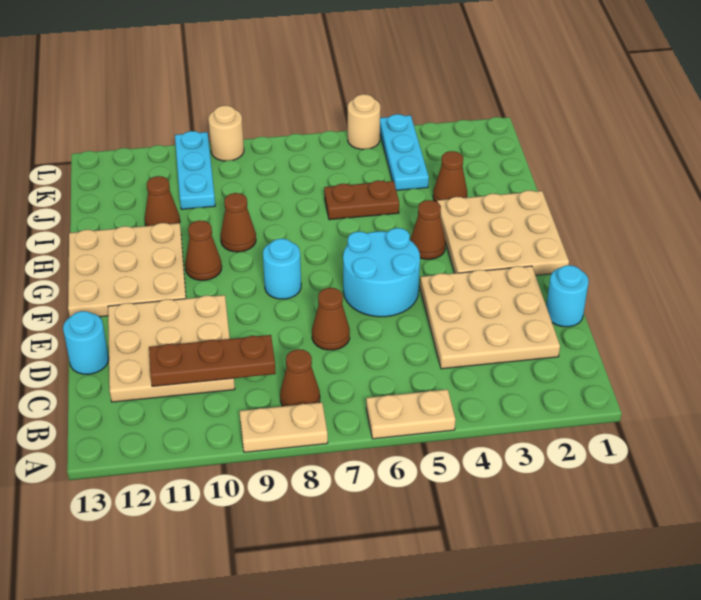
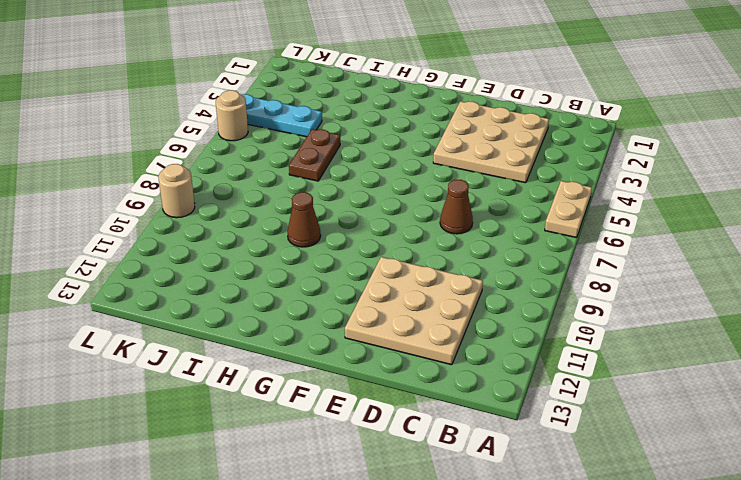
none -> tan 1x2 plate [240,402,328,452]
none -> brown 1x1 cone [280,349,320,406]
none -> cyan 1x1 round brick [546,265,589,327]

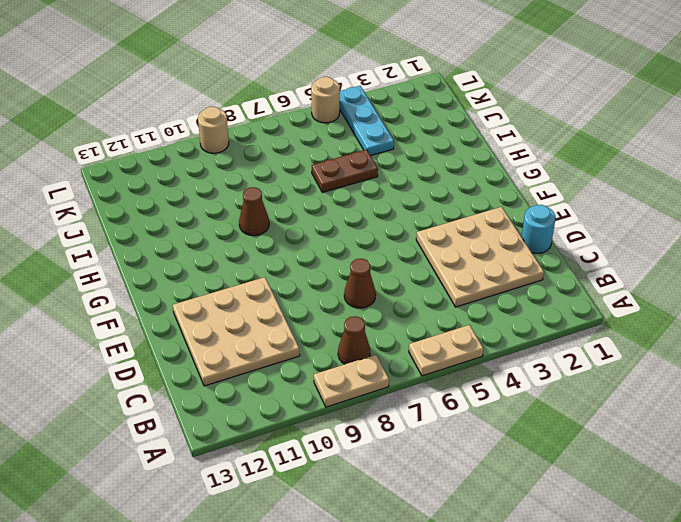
none -> cyan 1x1 round brick [63,311,109,374]
none -> cyan 2x2 round brick [343,228,420,317]
none -> tan 3x3 plate [437,190,569,275]

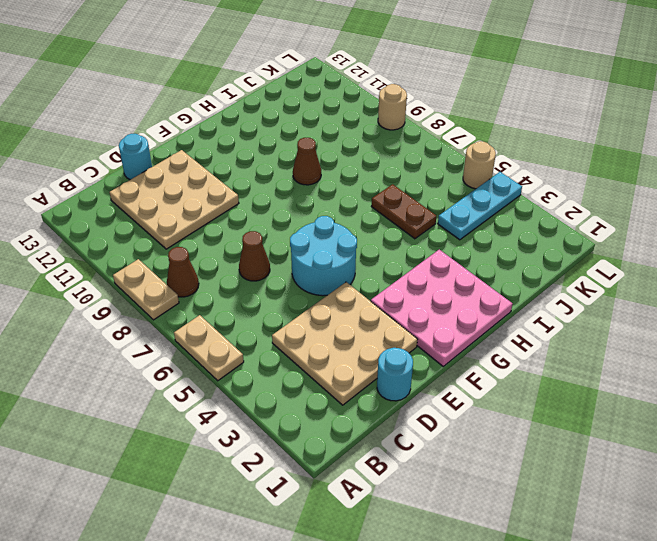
pink 3x3 plate [371,250,513,366] -> tan 3x3 plate [437,190,569,275]
none -> cyan 1x1 round brick [263,239,301,299]
none -> tan 3x3 plate [68,223,186,317]
none -> brown 1x1 cone [410,200,445,259]

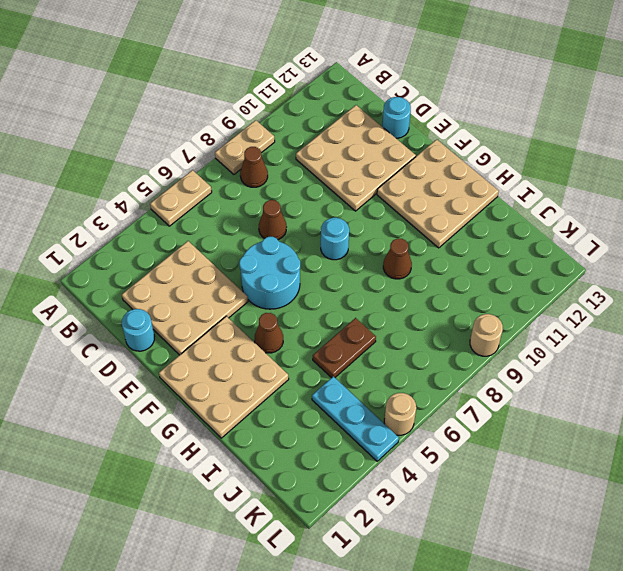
none -> brown 1x1 cone [185,220,222,280]
none -> brown 1x1 cone [433,151,467,202]
none -> brown 1x1 cone [145,176,180,226]

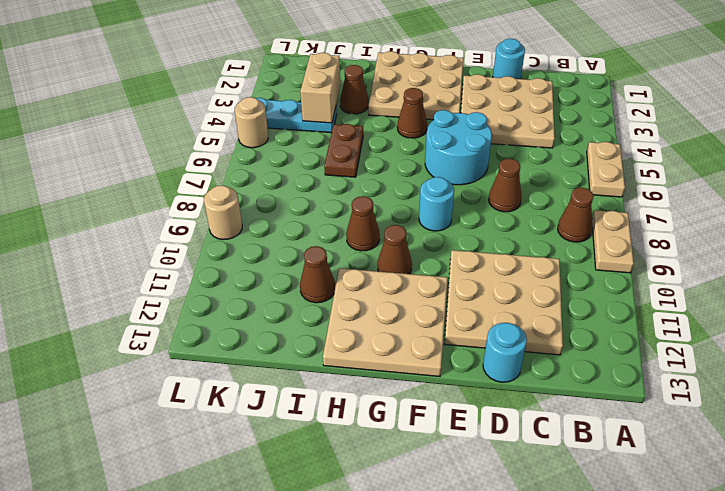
tan 1x2 brick [300,53,340,123] -> none
none -> cyan 1x3 plate [175,131,215,209]
none -> brown 1x3 plate [149,335,276,387]

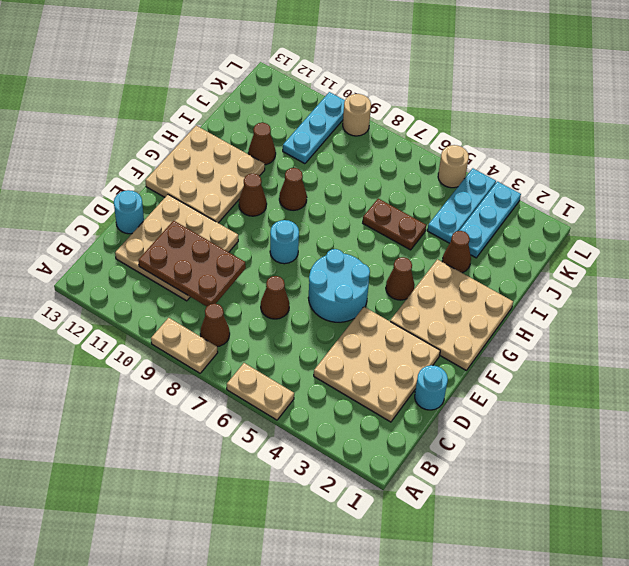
brown 2x3 plate [138,221,246,306] -> brown 1x3 plate [149,335,276,387]
cyan 1x3 plate [459,182,521,258] -> none

